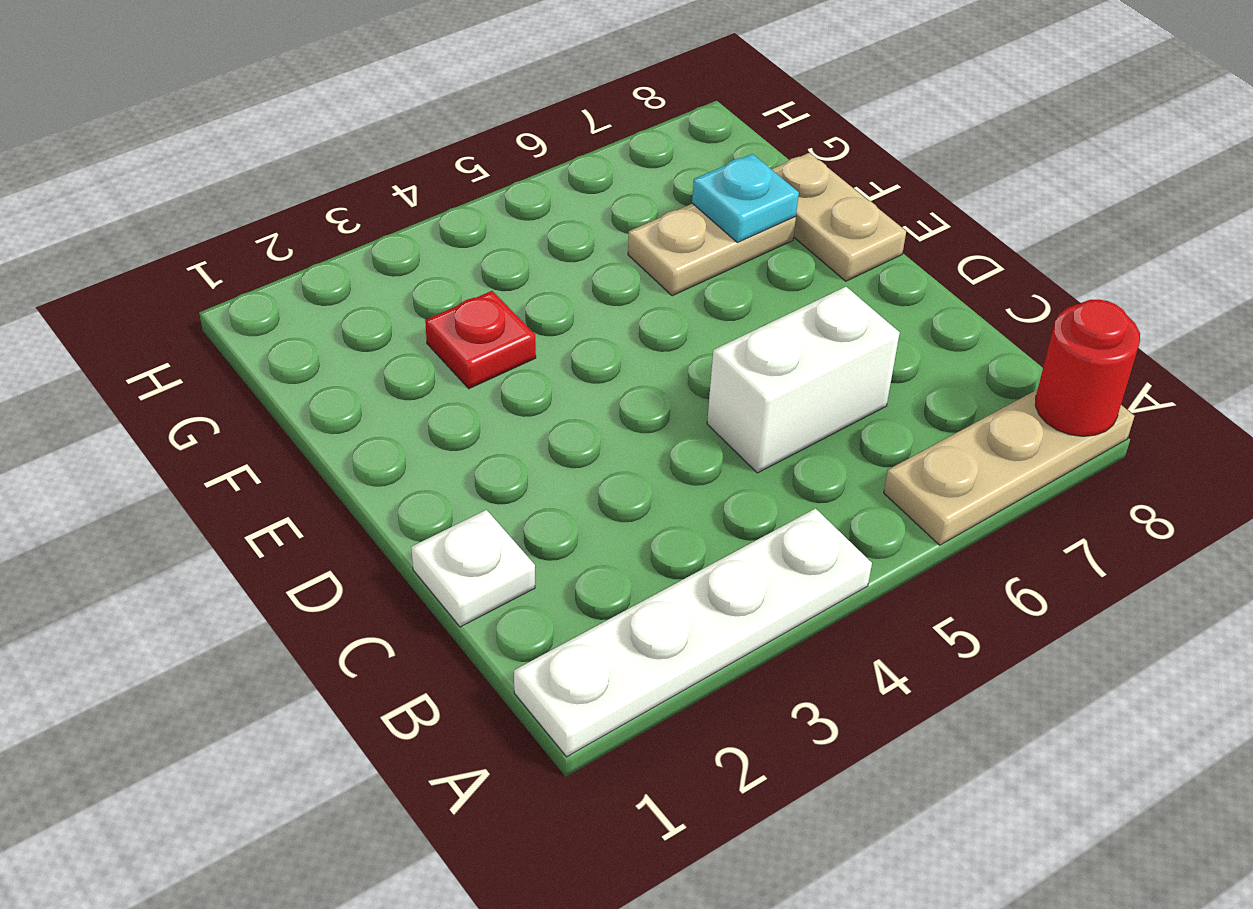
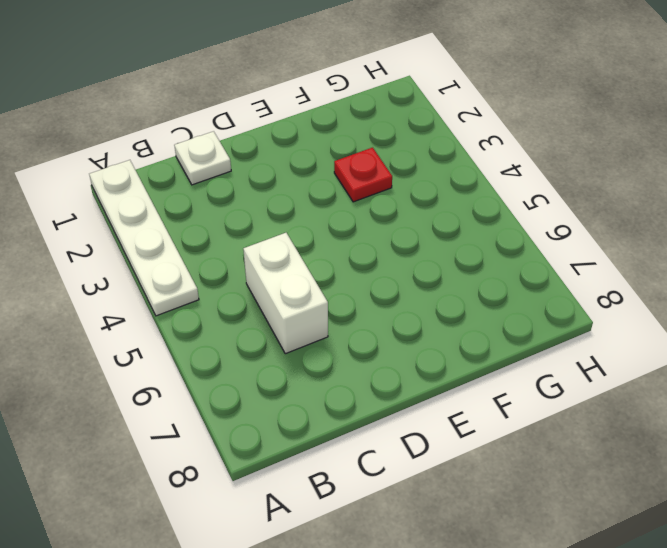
none -> tan 1x3 plate [884,389,1134,545]
none -> tan 1x2 plate [771,153,906,281]

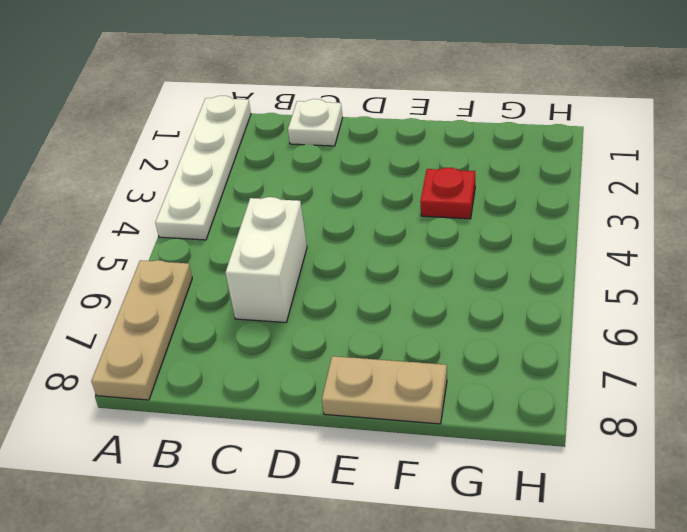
none -> tan 1x2 plate [628,203,796,296]
none -> red 1x1 round brick [1035,299,1140,436]

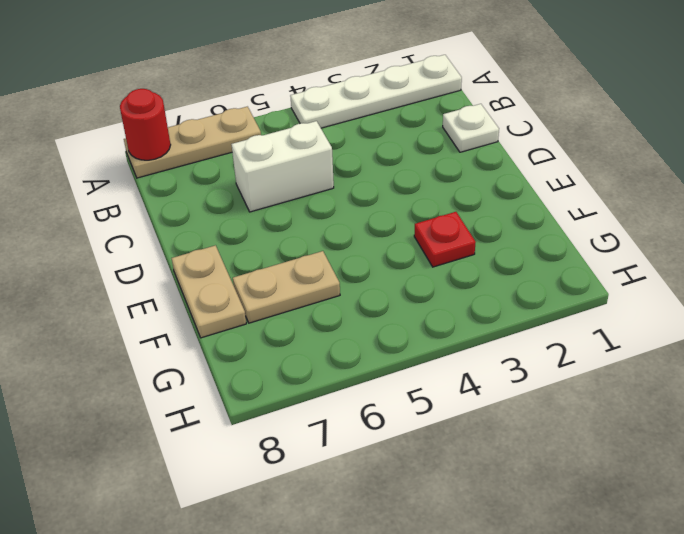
none -> cyan 1x1 plate [692,154,799,243]

